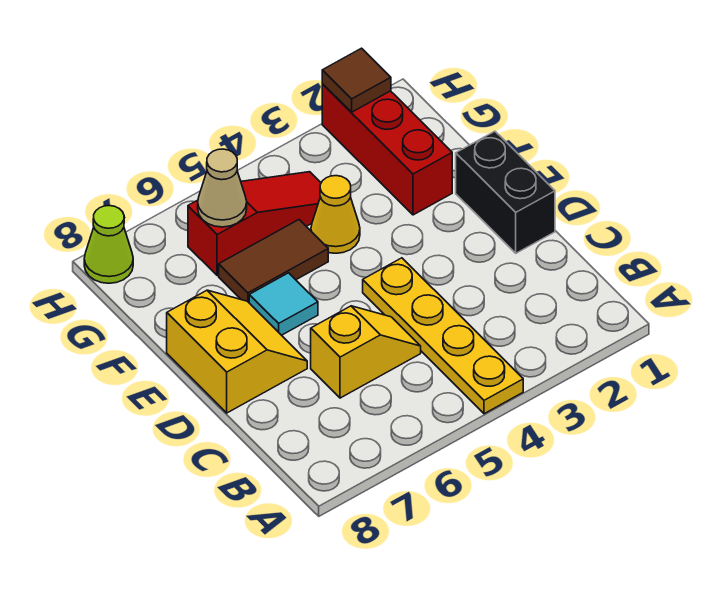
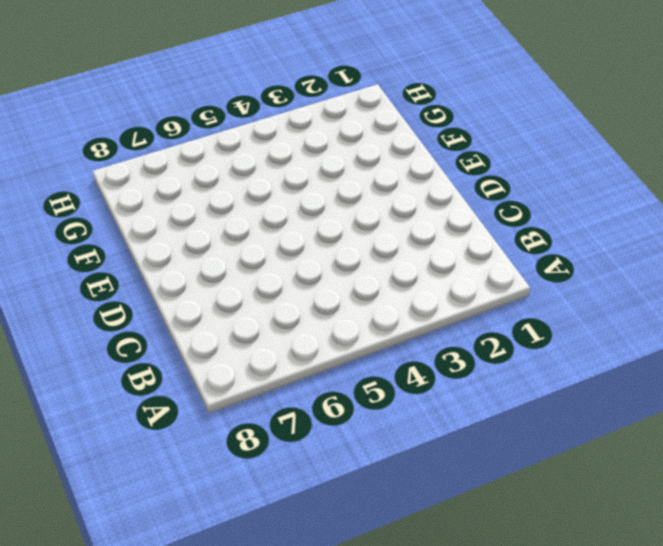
none -> yellow 1x4 plate [363,258,523,414]
none -> yellow 1x2 slope [311,306,421,398]
none -> black 1x2 brick [456,131,555,253]

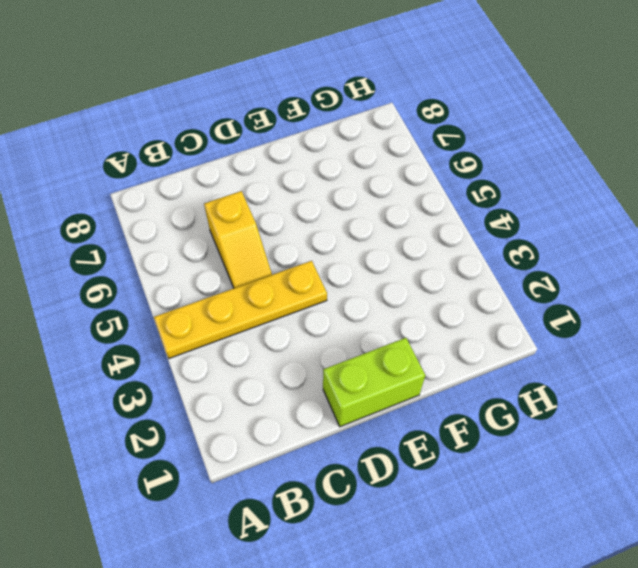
lime 1x2 brick [323,338,425,427] -> black 1x2 brick [456,131,555,253]
none -> yellow 2x2 slope [167,290,307,413]
none -> cyan 1x1 tile [249,273,318,335]
none -> red 1x3 brick [322,84,452,215]

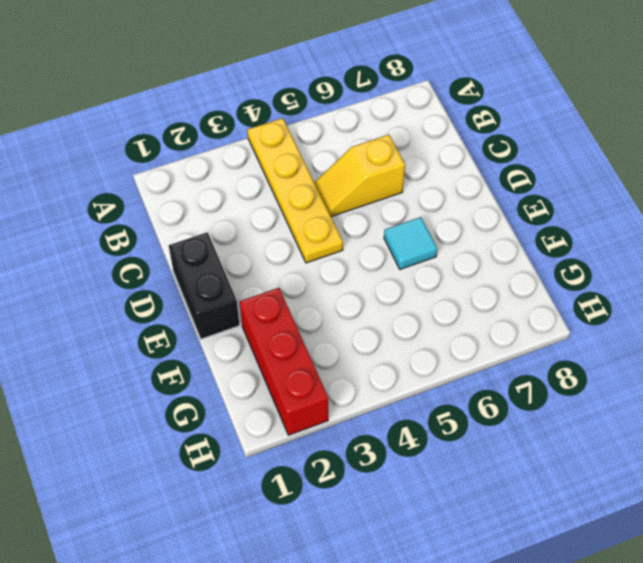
none -> yellow 2x2 slope [167,290,307,413]
none -> yellow 1x1 cone [311,176,360,253]
none -> brown 1x2 tile [219,220,328,302]

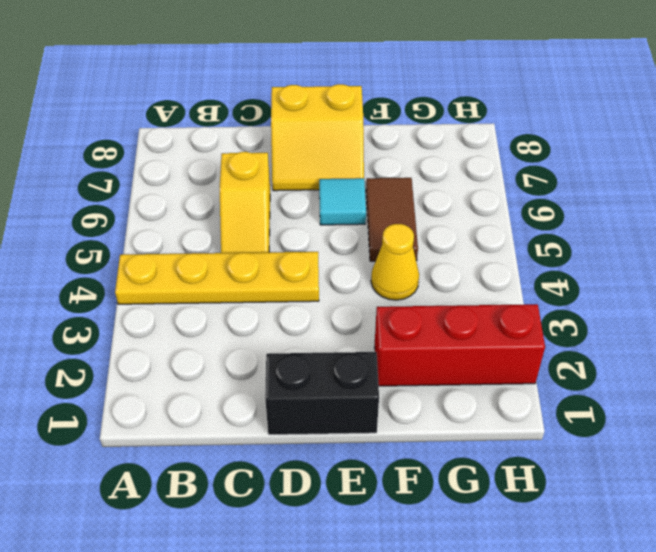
none -> red 1x3 slope [188,172,321,276]
none -> lime 1x1 cone [84,206,133,283]
none -> tan 1x1 cone [198,149,247,227]

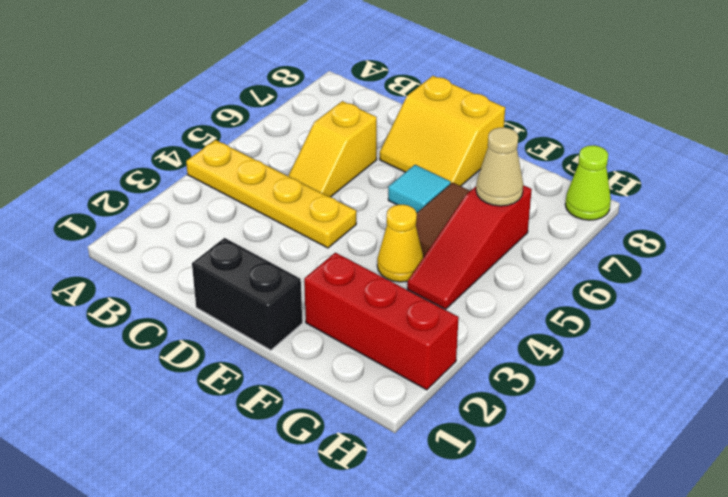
none -> brown 1x1 tile [322,48,391,112]

